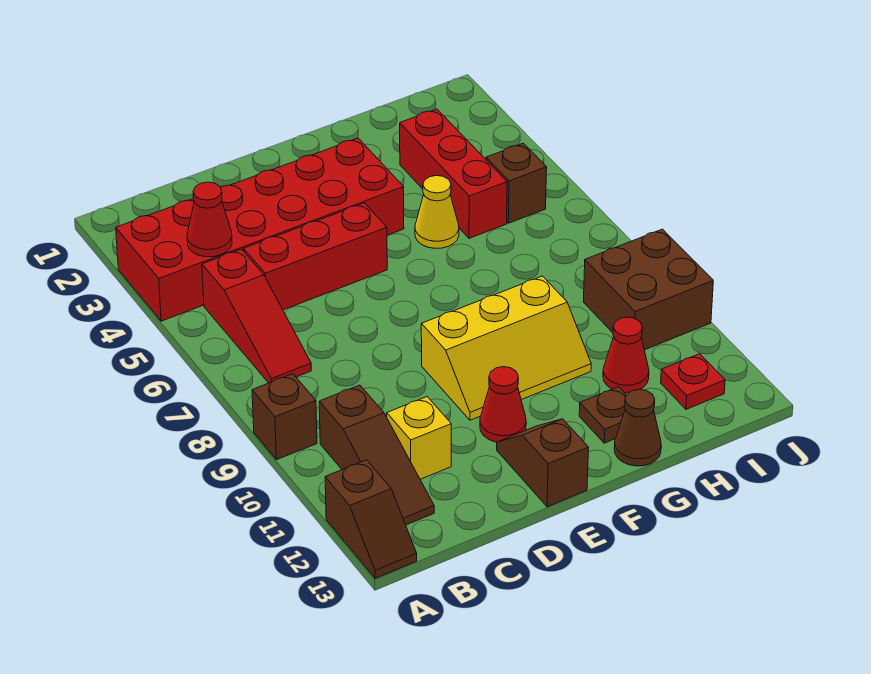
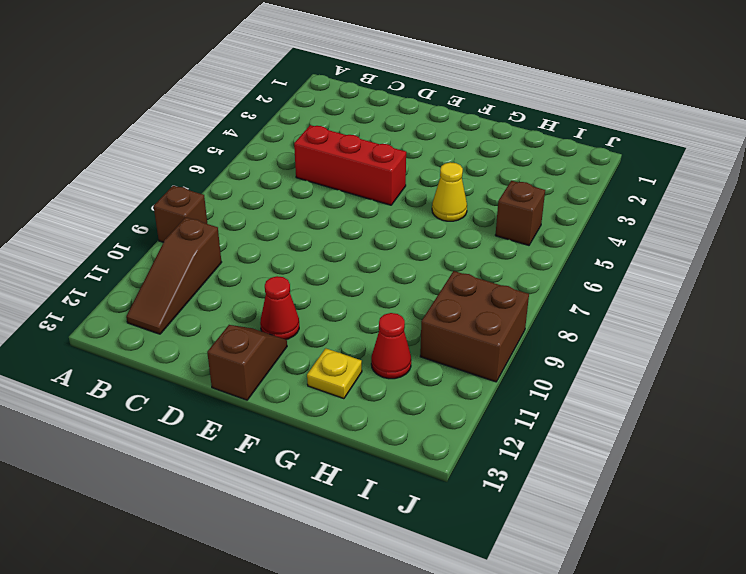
yellow 1x1 plate [307,348,362,399] -> brown 1x1 plate [579,387,626,443]
none -> red 2x6 brick [116,138,404,321]
none -> brown 1x2 slope [325,460,417,578]
none -> red 1x3 slope [202,249,311,383]

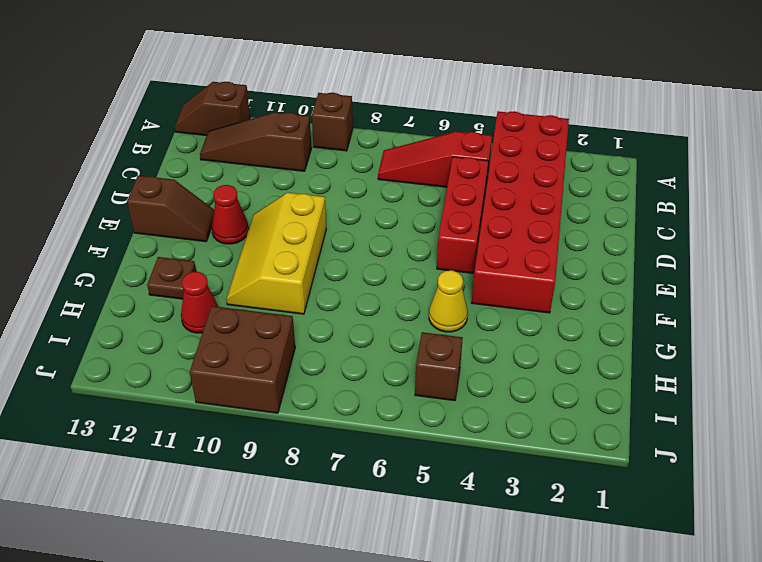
none -> yellow 1x1 brick [387,397,451,479]
none -> brown 1x1 cone [614,389,661,466]
none -> red 1x3 brick [400,109,507,238]

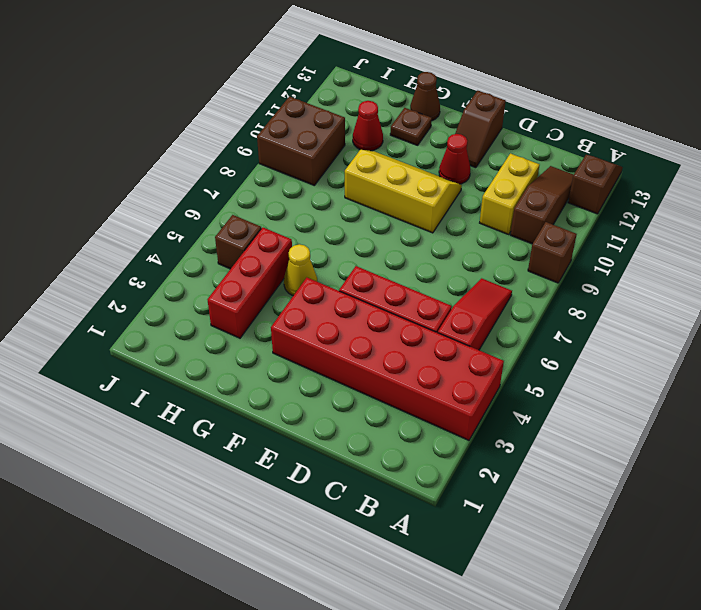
yellow 1x2 brick [480,153,540,235] -> yellow 1x1 brick [387,397,451,479]
none -> red 1x1 plate [661,354,725,409]
none -> red 1x1 cone [187,182,232,257]

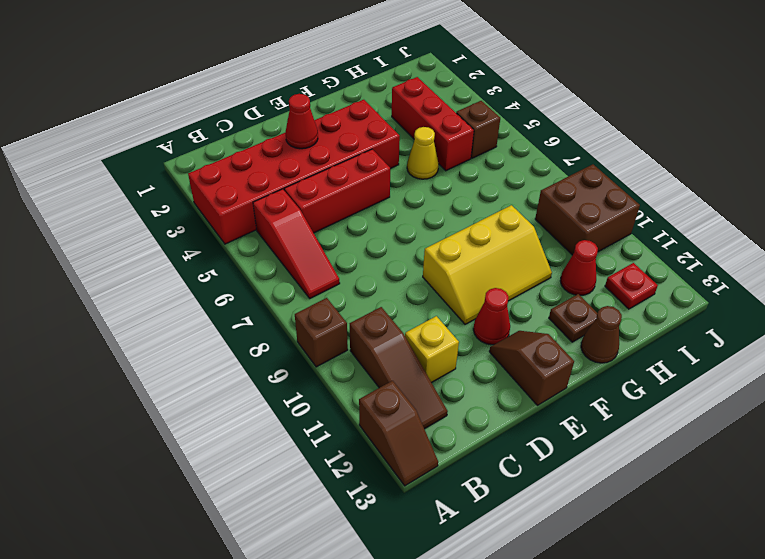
red 1x1 cone [285,94,318,149] -> red 1x1 cone moved to [187,182,232,257]

